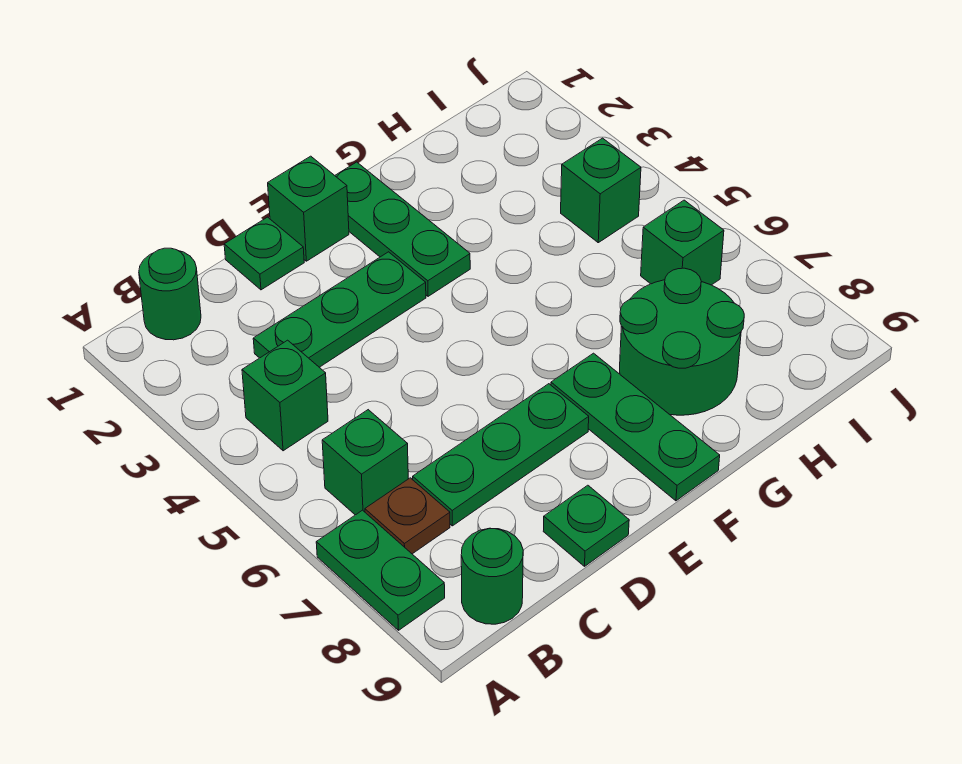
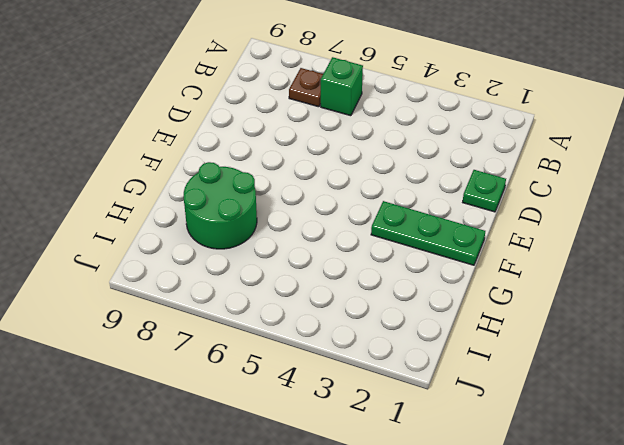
none -> green 1x2 plate [316,510,445,630]
none -> green 1x1 round brick [139,248,201,340]
none -> green 1x1 brick [242,340,328,451]

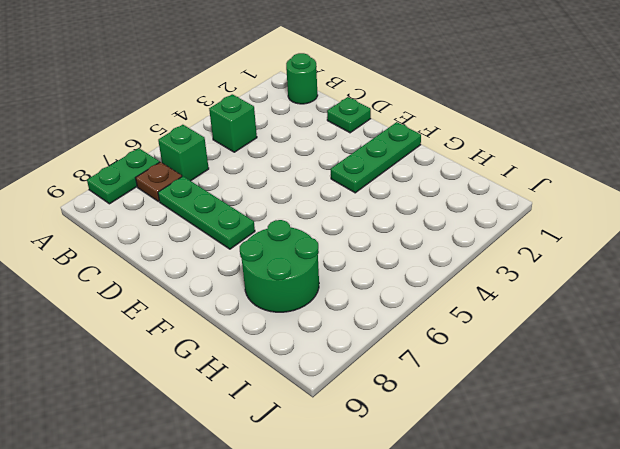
none -> green 1x1 round brick [461,528,523,624]
none -> green 1x3 plate [253,252,426,367]
none -> green 1x1 plate [543,485,629,566]

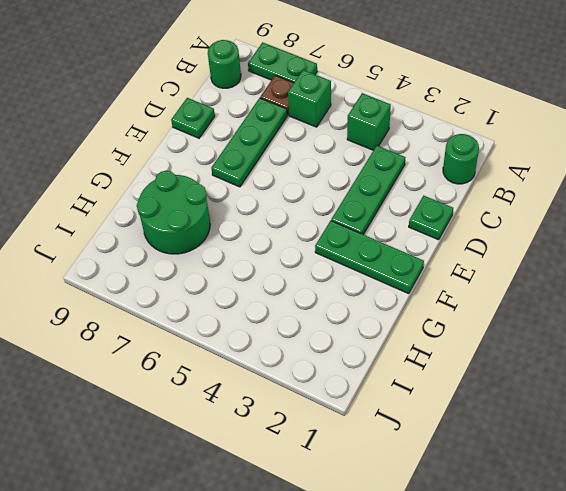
none -> green 1x1 brick [268,156,349,261]
none -> green 1x3 plate [551,353,720,501]
none -> green 1x1 brick [561,138,641,243]

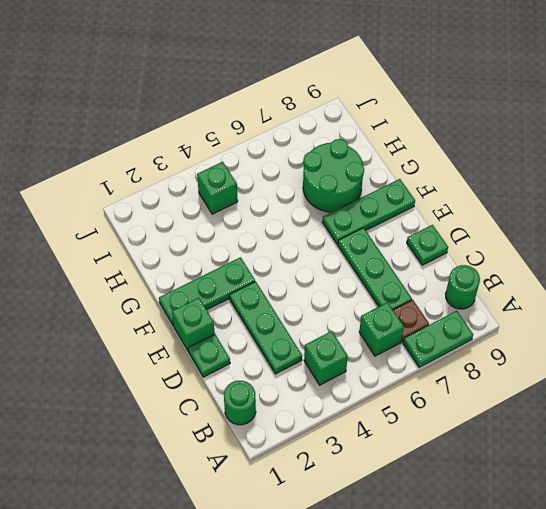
none -> green 1x1 brick [641,200,724,285]

